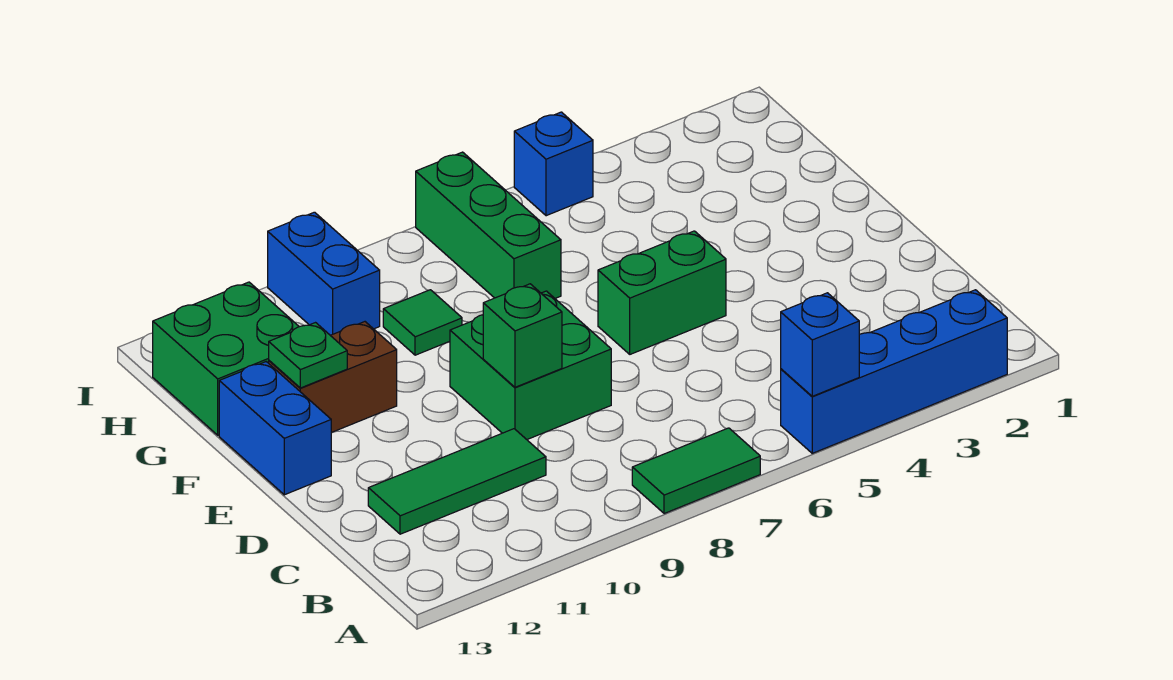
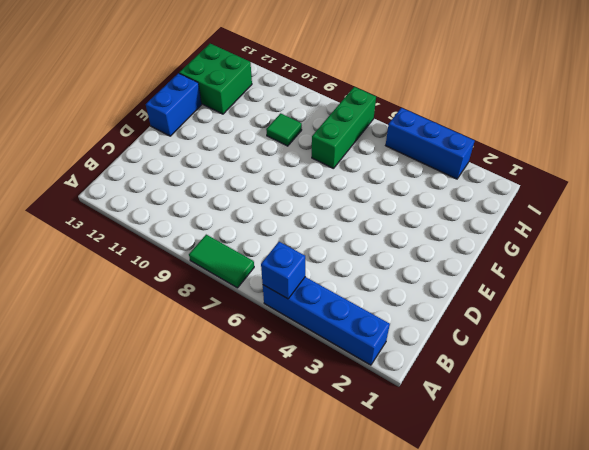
blue 1x3 brick [386,108,474,179] -> blue 1x1 brick [514,112,593,216]
none -> green 1x3 tile [368,429,546,534]
none -> green 2x2 brick [450,291,611,439]
none -> green 1x2 brick [598,231,726,354]

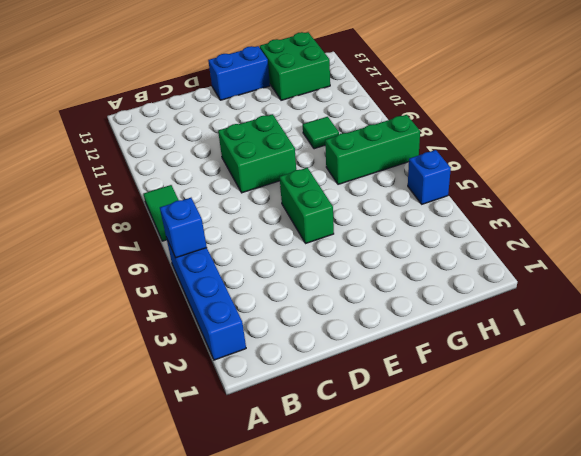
none -> green 1x3 tile [368,429,546,534]
none -> brown 1x2 brick [269,322,397,433]
none -> blue 1x2 brick [268,212,380,335]

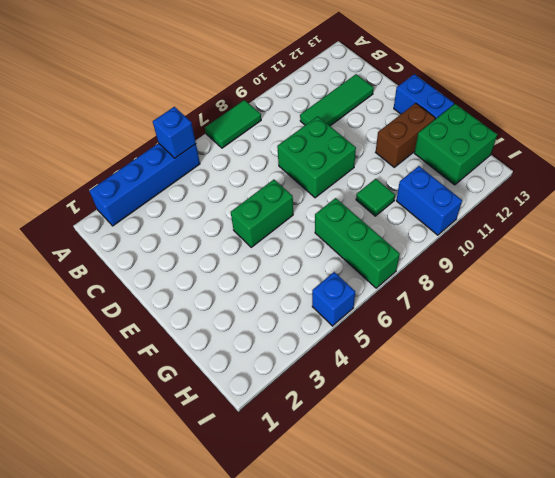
none -> green 1x1 brick [483,284,562,387]
none -> green 1x1 plate [269,323,347,388]

